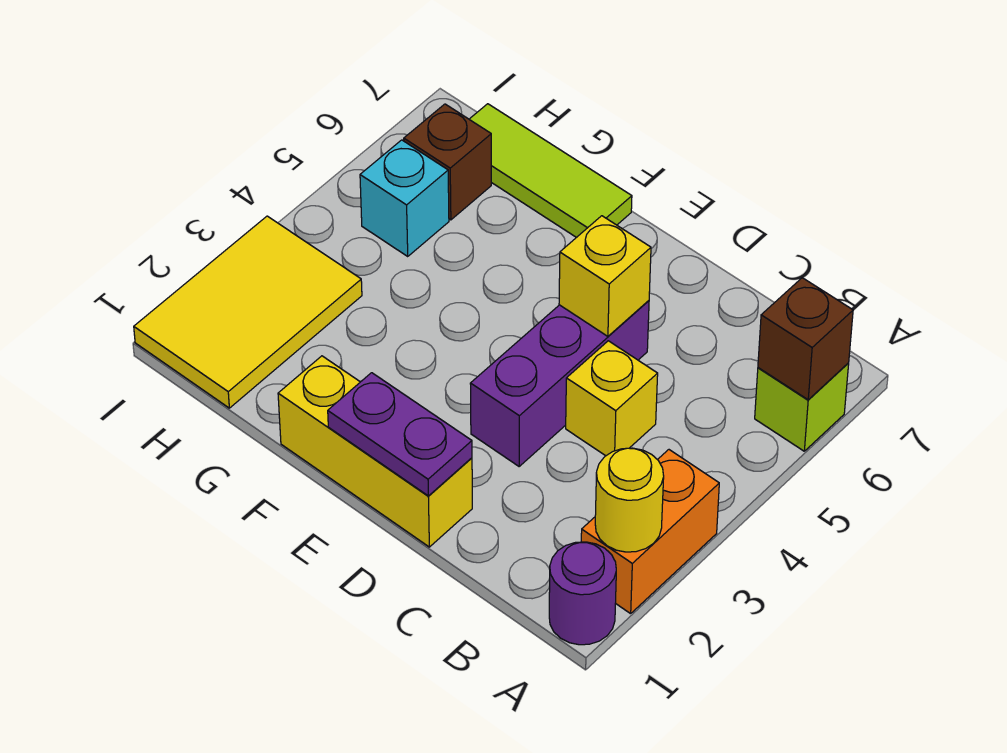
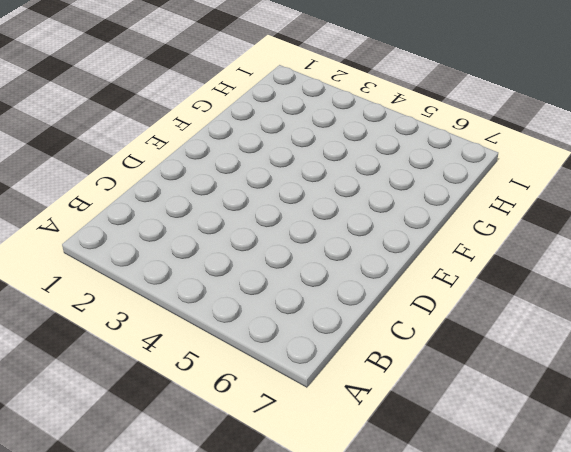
none -> purple 1x1 round brick [549,542,616,645]
none -> orange 1x2 brick [581,450,719,614]
none -> lime 1x1 brick [755,363,849,451]

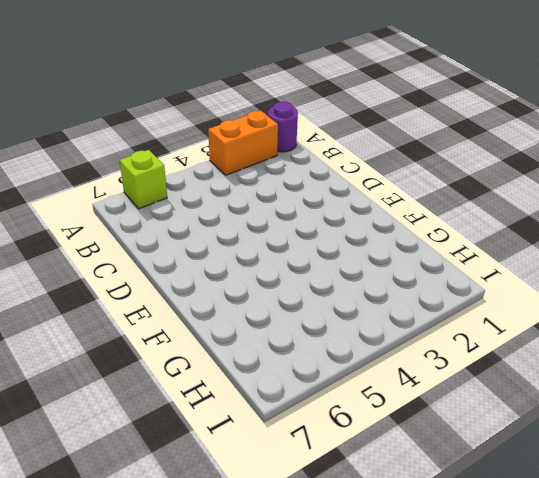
none -> yellow 1x1 brick [566,341,658,456]
none -> yellow 1x3 brick [278,356,472,547]
none -> purple 1x3 brick [470,301,649,466]

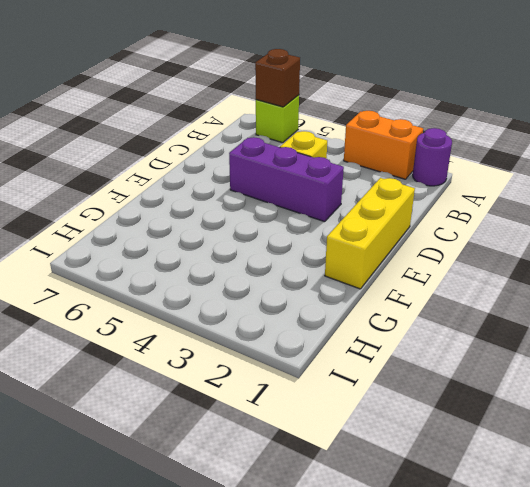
none -> lime 1x3 tile [469,104,632,238]
none -> yellow 2x3 tile [134,216,362,408]
none -> cyan 1x1 brick [360,140,449,256]

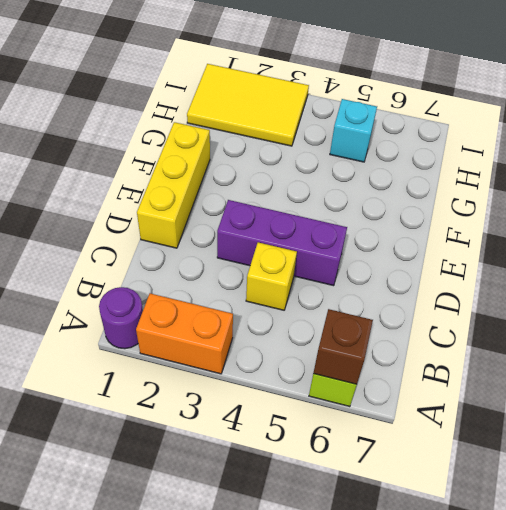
none -> lime 1x3 tile [469,104,632,238]
none -> brown 1x1 brick [404,104,491,220]
none -> yellow 1x1 round brick [595,448,664,552]

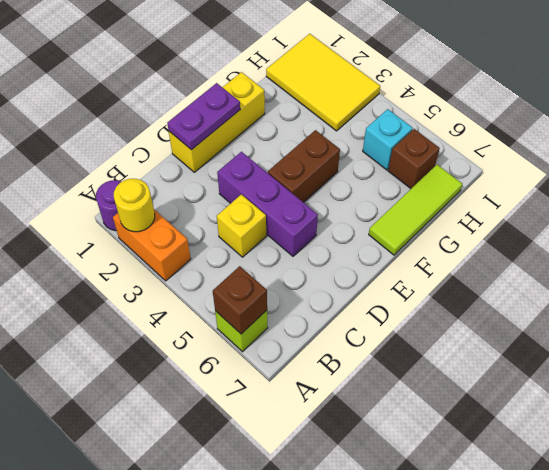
brown 1x2 brick [268,130,340,203] -> none
none -> yellow 1x1 brick [559,216,651,336]

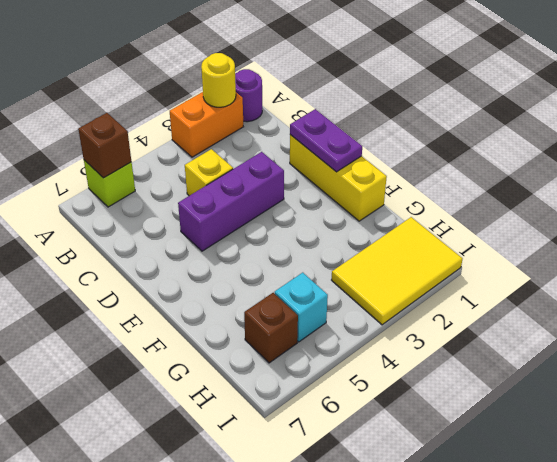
none -> lime 1x3 tile [469,104,632,238]
none -> yellow 1x1 brick [559,216,651,336]

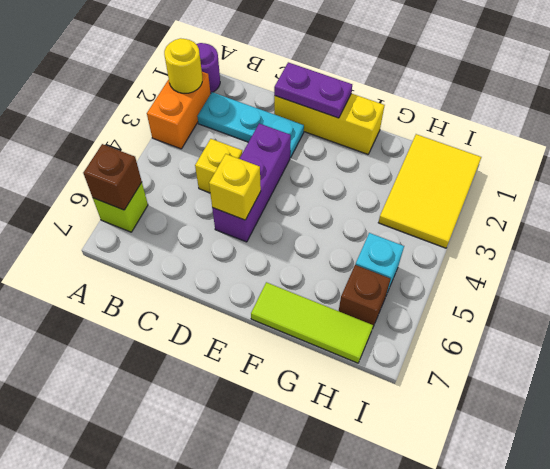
cyan 1x3 plate [197,92,304,158] -> none

